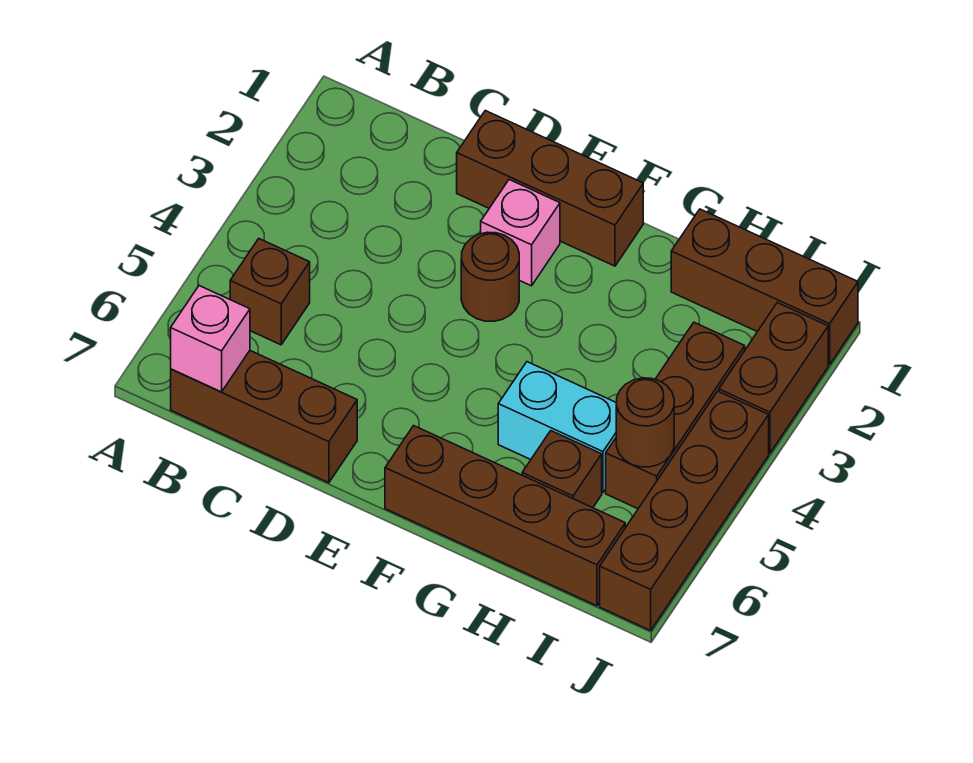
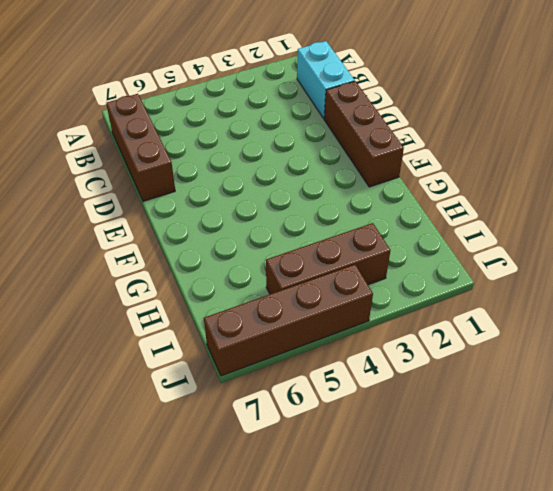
cyan 1x2 brick [297,41,355,118] -> cyan 1x2 brick moved to [498,362,616,493]
none -> brown 1x1 brick [230,239,310,345]
none -> pink 1x1 brick [481,180,560,286]
none -> brown 1x1 round brick [461,232,519,321]

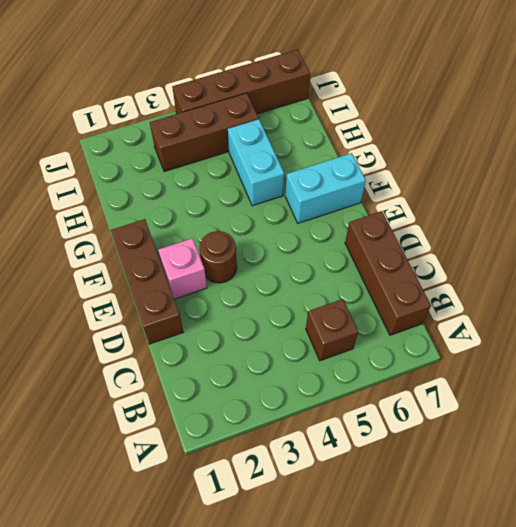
cyan 1x2 brick [285,153,366,223] -> brown 1x4 brick [385,426,625,606]
none -> brown 1x3 brick [671,209,858,365]
none -> brown 1x1 brick [522,431,602,508]
none -> brown 1x2 brick [719,303,828,453]

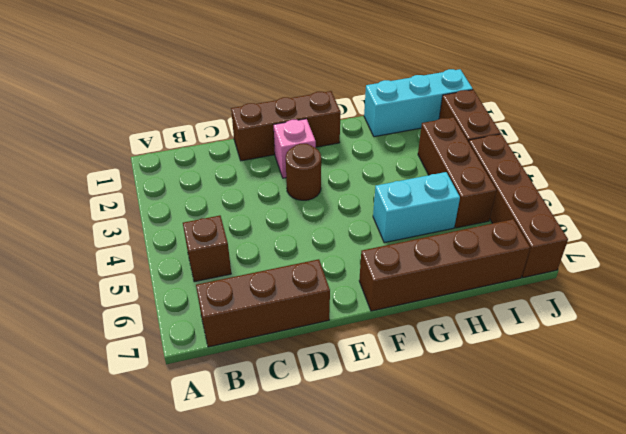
cyan 1x3 brick [364,69,473,137] -> brown 1x3 brick [671,209,858,365]
none -> brown 1x1 brick [522,431,602,508]
none -> pink 1x1 brick [171,286,250,392]
none -> brown 1x1 round brick [616,378,674,467]

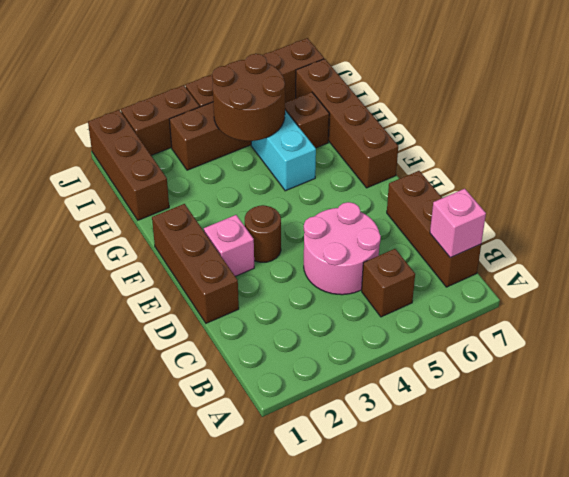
pink 2x2 round brick [304,202,381,295] -> none
brown 2x2 round brick [212,54,285,141] -> brown 1x1 round brick [616,378,674,467]

